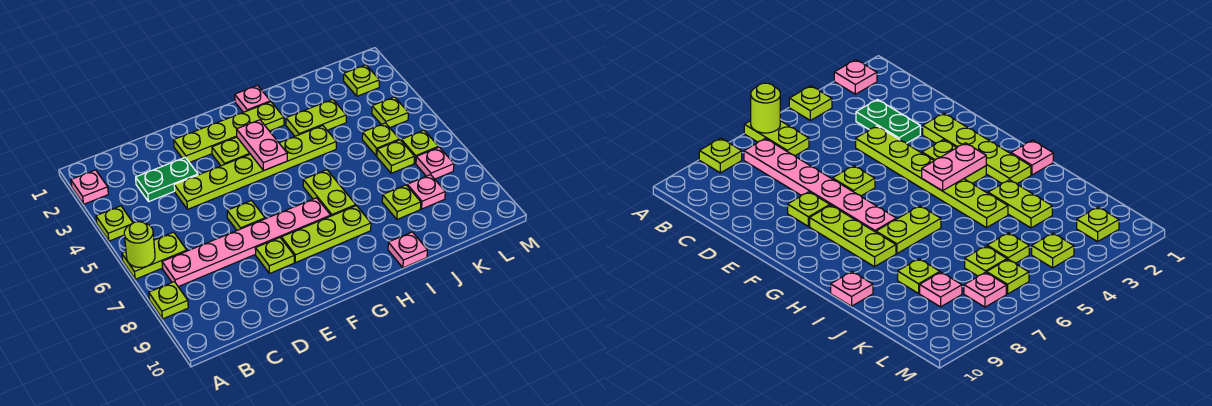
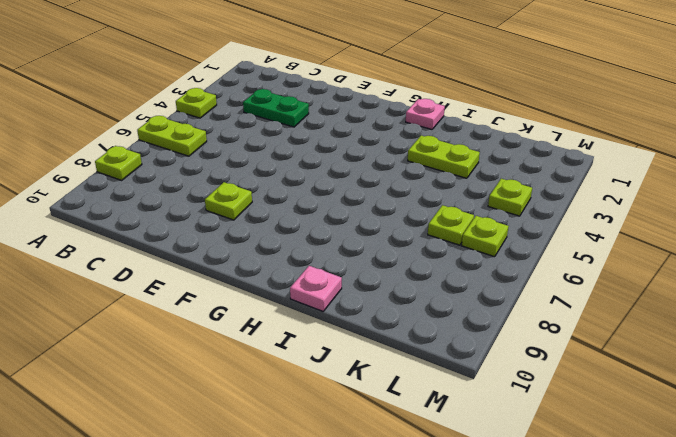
none -> pink 1x1 plate [71,170,108,204]
none -> pink 1x6 plate [162,198,331,287]
none -> lime 1x6 plate [174,126,336,209]

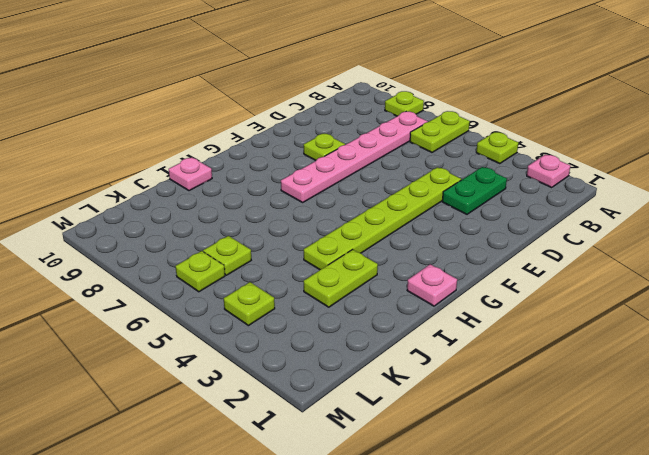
none -> lime 1x4 plate [174,102,284,163]
none -> lime 1x1 plate [227,201,265,230]
none -> lime 1x2 plate [212,137,250,166]

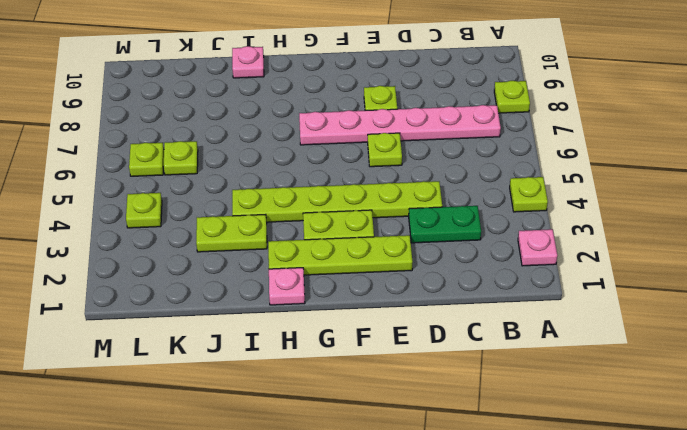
none -> lime 1x2 plate [122,232,187,279]
none -> lime 1x3 plate [281,206,371,263]
none -> lime 1x2 plate [303,170,356,216]

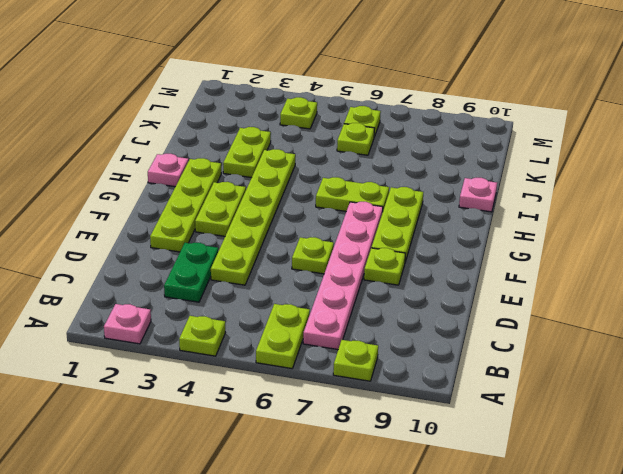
none -> lime 1x1 plate [382,185,421,219]
none -> lime 1x1 plate [362,123,399,156]
none -> pink 1x1 plate [407,175,445,209]

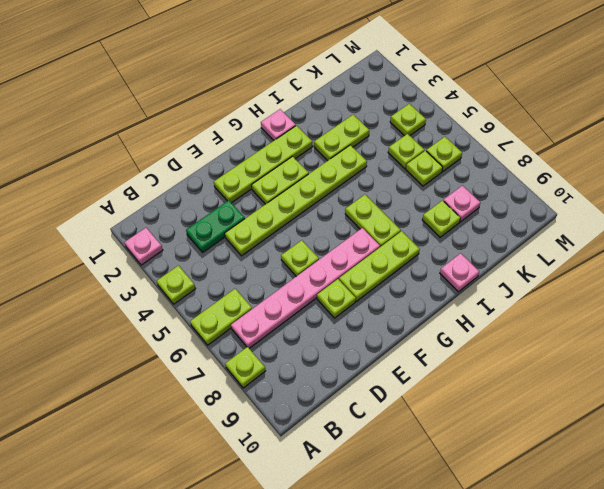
none -> lime 1x1 plate [344,65,379,96]
none -> pink 1x1 plate [416,147,454,179]
none -> lime 1x1 round brick [124,222,155,267]

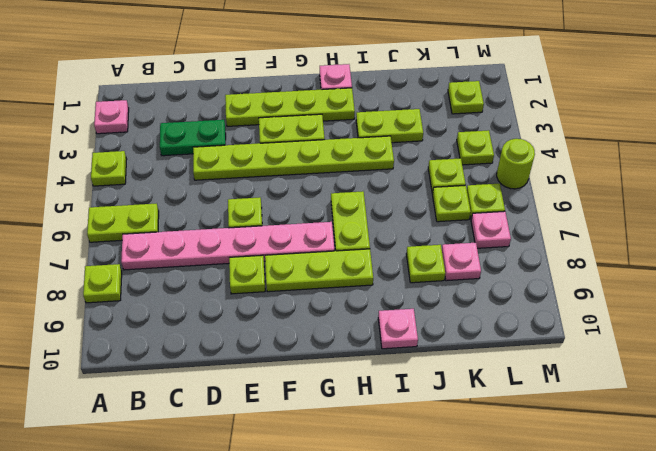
lime 1x1 round brick [497,139,535,189] -> lime 1x1 round brick moved to [124,222,155,267]
none -> pink 1x2 plate [237,120,287,171]

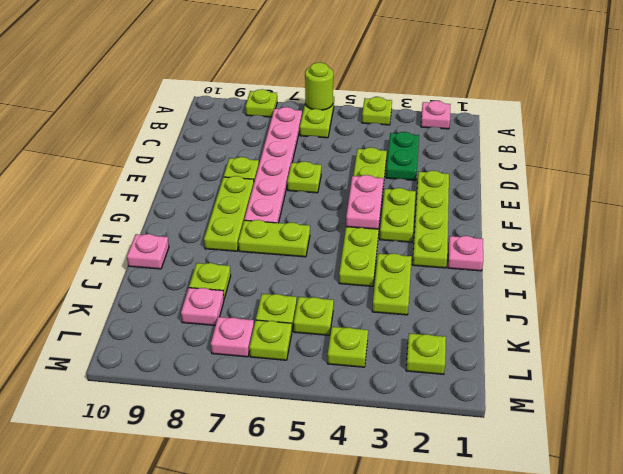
pink 1x2 plate [346,175,383,229] -> pink 1x2 plate turned to [237,120,287,171]

